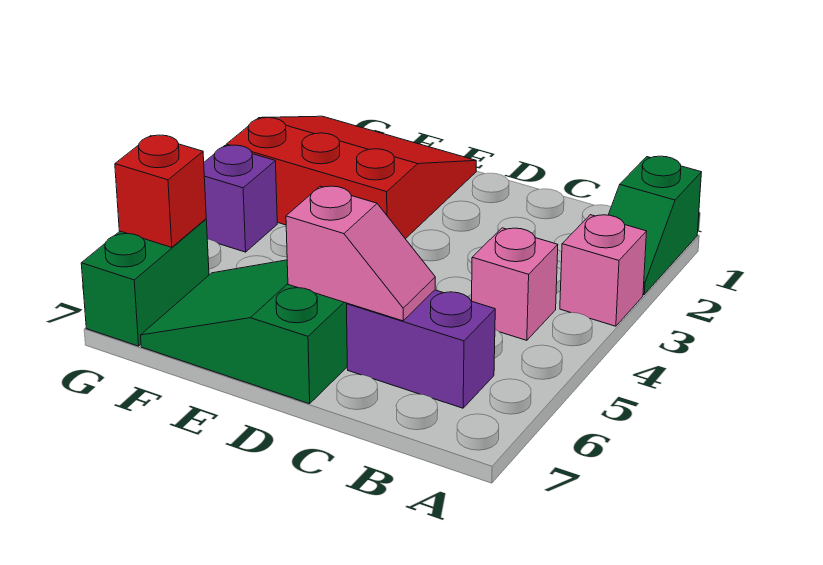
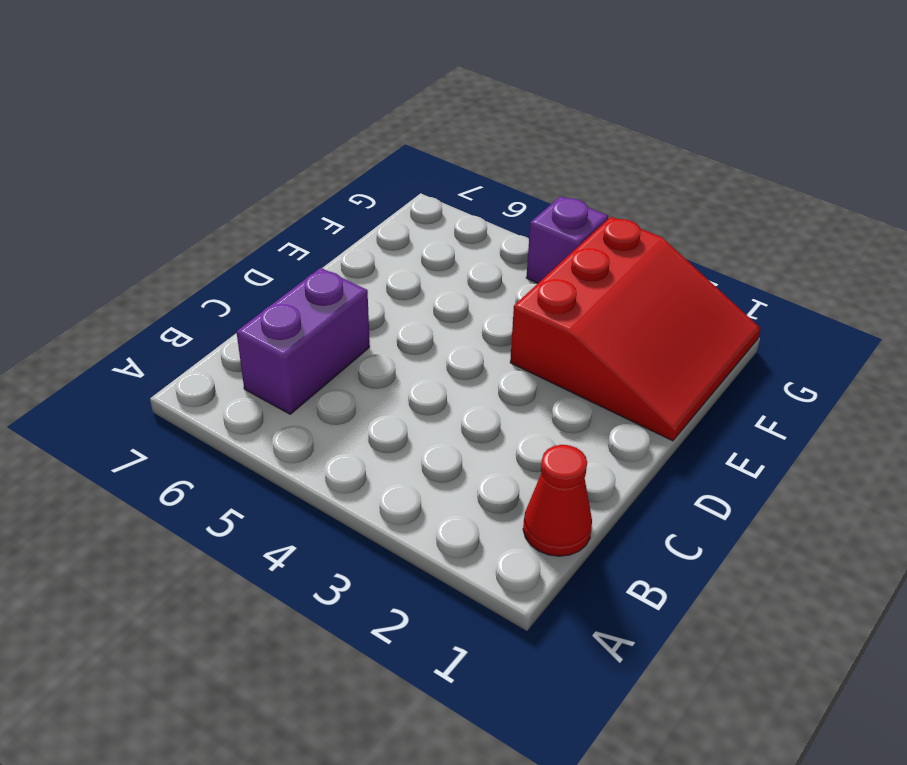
red 1x1 cone [523,445,592,556] -> none
none -> green 1x2 slope [609,156,701,294]
none -> pink 1x1 brick [560,215,647,326]

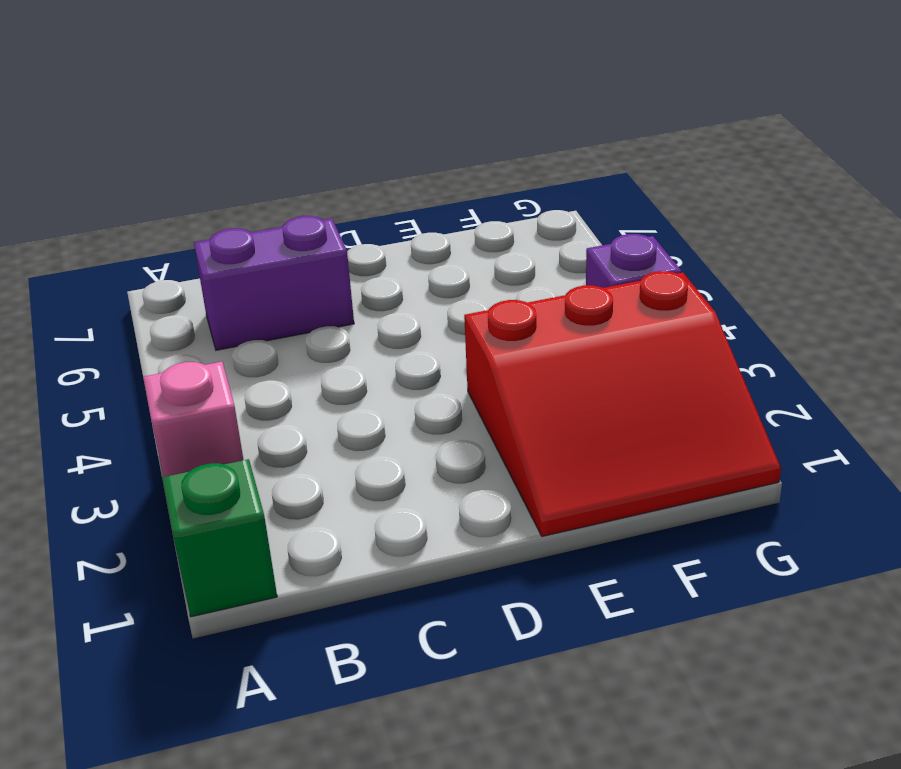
none -> pink 1x1 brick [472,228,558,340]
none -> green 2x3 slope [141,260,347,404]

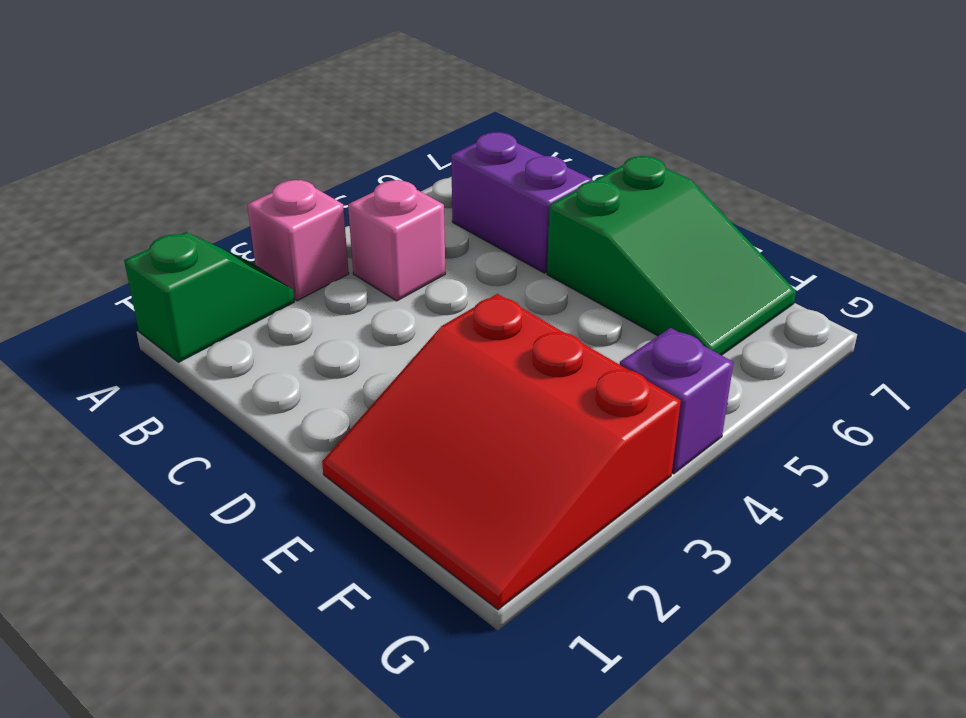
none -> green 1x2 brick [81,219,209,346]
none -> pink 1x2 slope [286,186,435,321]

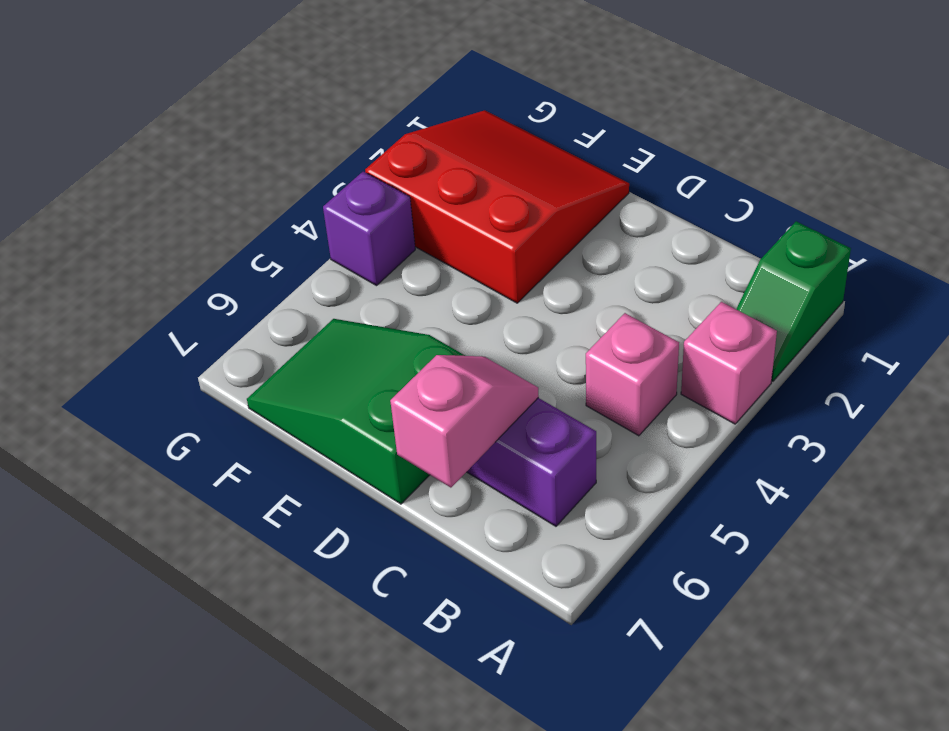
pink 1x2 slope [390,355,539,488] -> pink 1x2 slope turned to [286,186,435,321]
none -> green 1x2 brick [81,219,209,346]
none -> red 1x1 brick [115,135,206,247]

